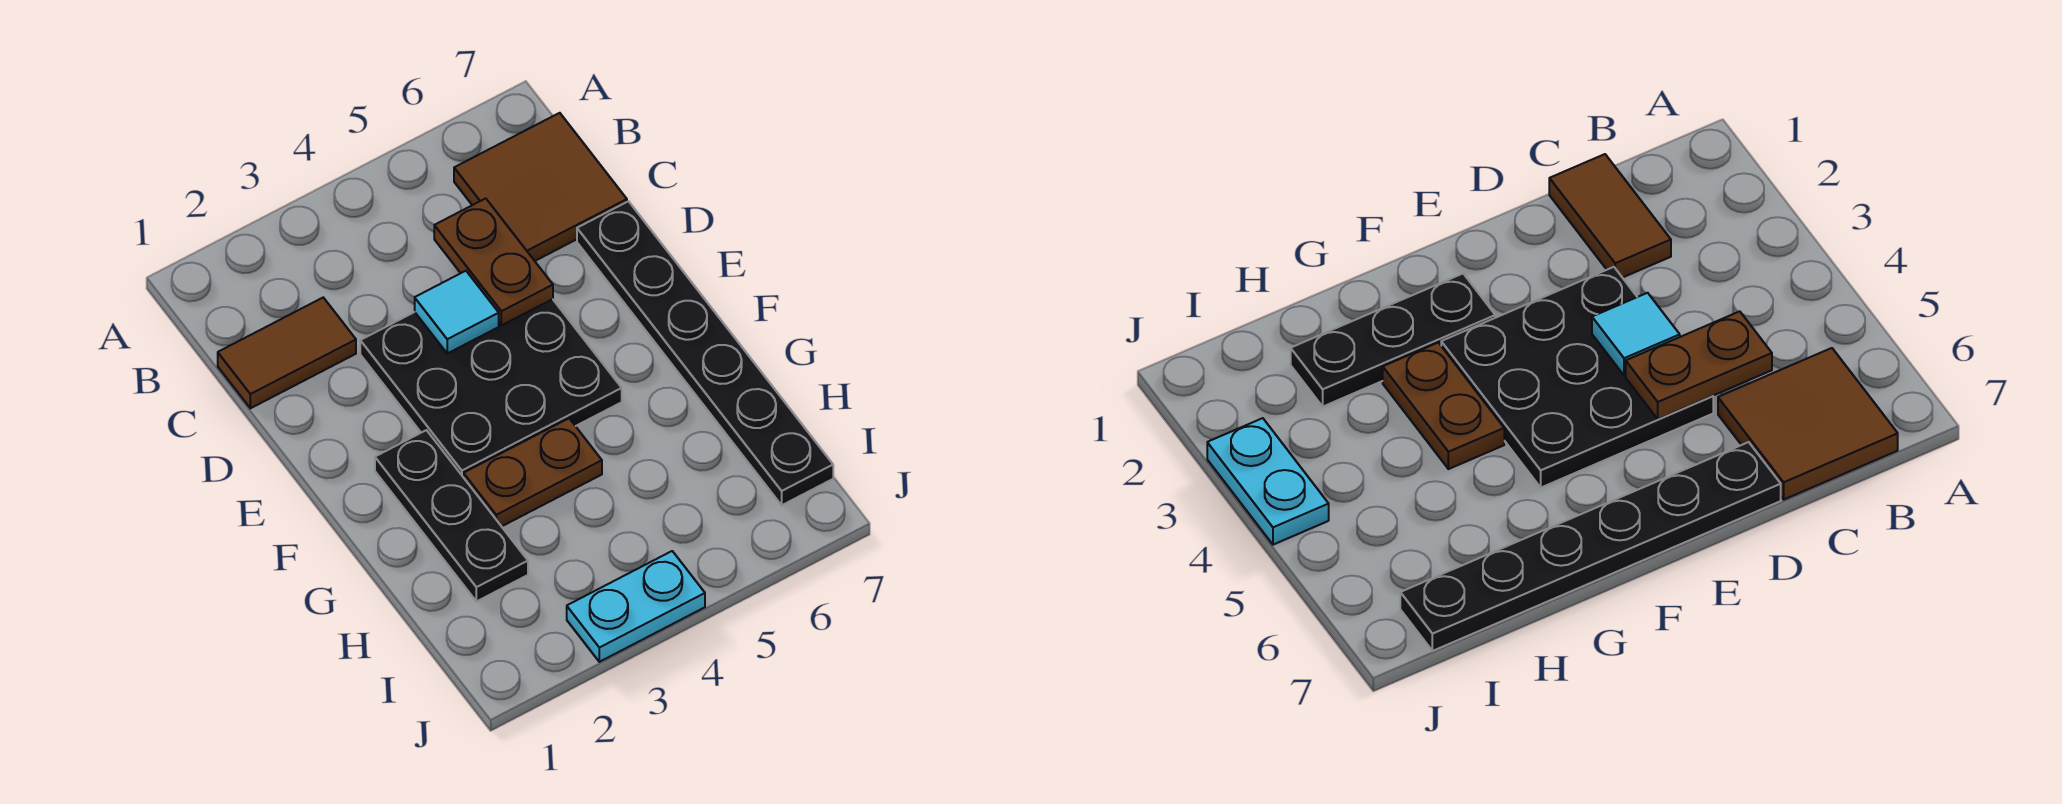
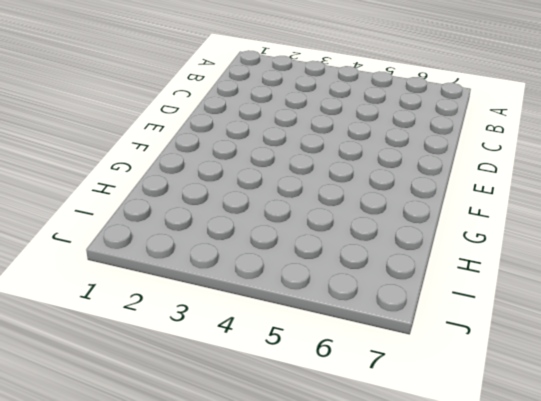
none -> brown 2x2 tile [454,113,627,261]
none -> brown 1x2 tile [218,298,356,408]

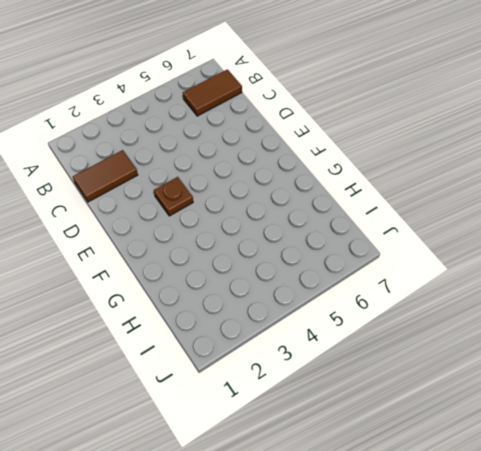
brown 1x2 tile [183,69,242,116] -> brown 2x2 tile [454,113,627,261]
brown 1x1 plate [154,177,193,216] -> black 3x3 plate [360,299,622,476]
none -> black 1x6 plate [577,201,833,505]
none -> black 1x3 plate [375,430,528,601]

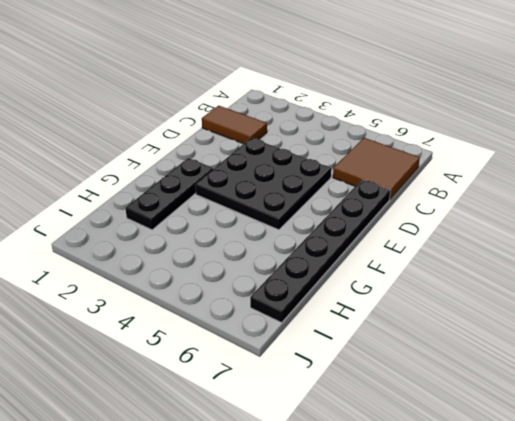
none -> brown 1x2 plate [463,418,602,526]
none -> cyan 1x2 plate [567,551,705,662]

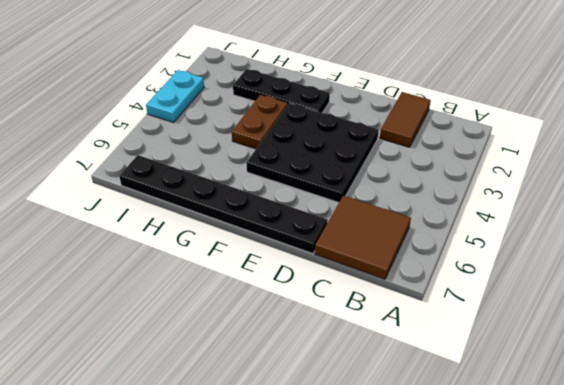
none -> brown 1x2 plate [434,198,553,325]
none -> cyan 1x1 tile [415,271,499,353]

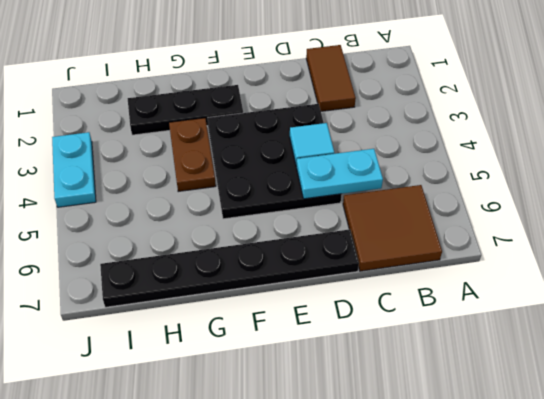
cyan 1x2 plate [296,149,383,199] -> brown 1x2 plate [434,198,553,325]

